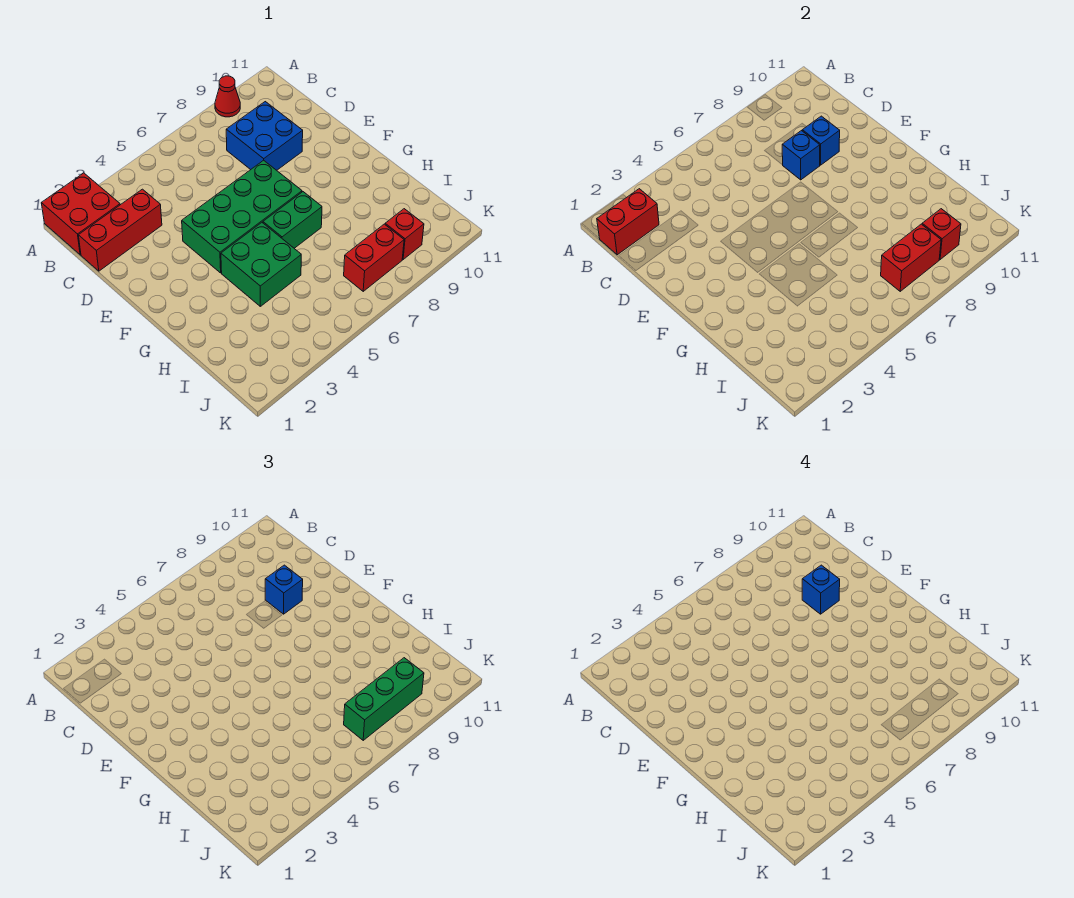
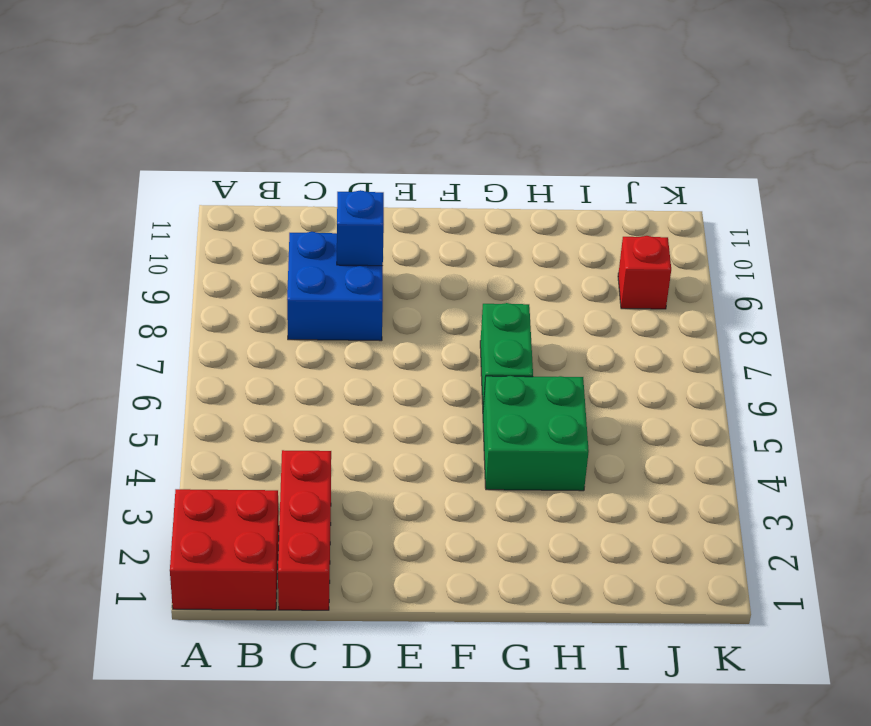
none -> red 1x1 cone [215,76,240,117]
none -> green 2x4 brick [182,160,302,273]
none -> red 1x2 brick [344,224,404,291]

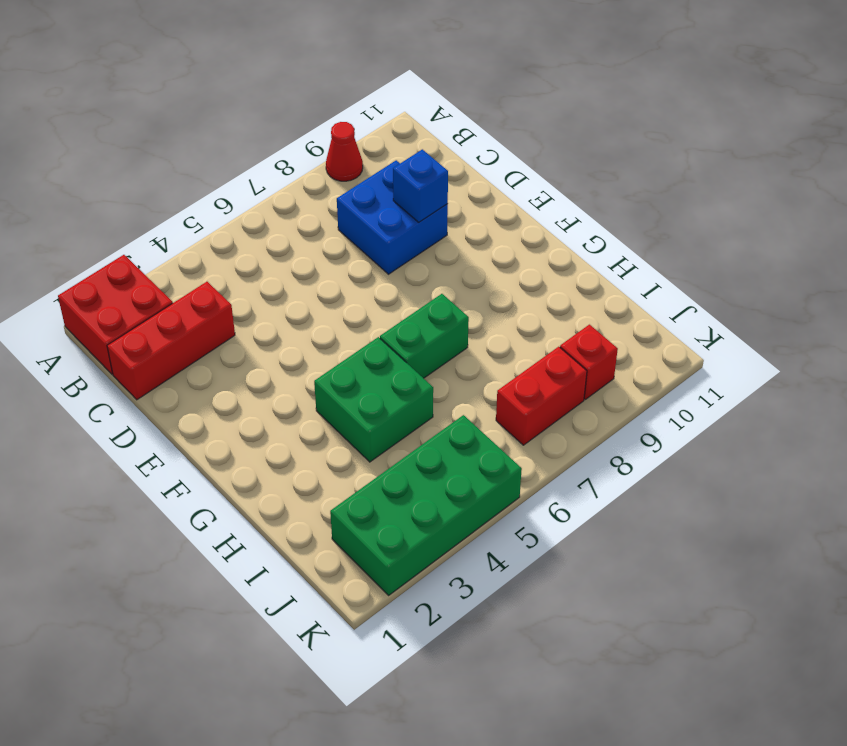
green 2x4 brick [330,415,522,595] -> green 2x4 brick moved to [182,160,302,273]
none -> red 1x2 brick [597,189,659,255]
none -> blue 1x1 brick [782,131,820,180]
none -> red 1x2 brick [881,224,941,291]

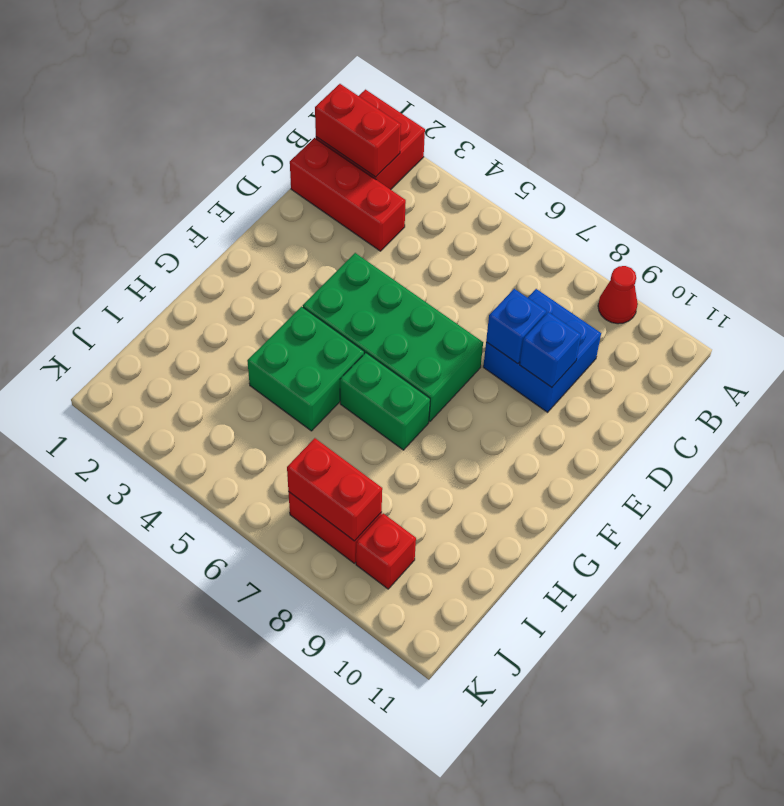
none -> red 1x1 brick [922,209,961,259]
none -> blue 1x1 brick [265,565,303,614]
none -> green 1x3 brick [344,658,424,740]

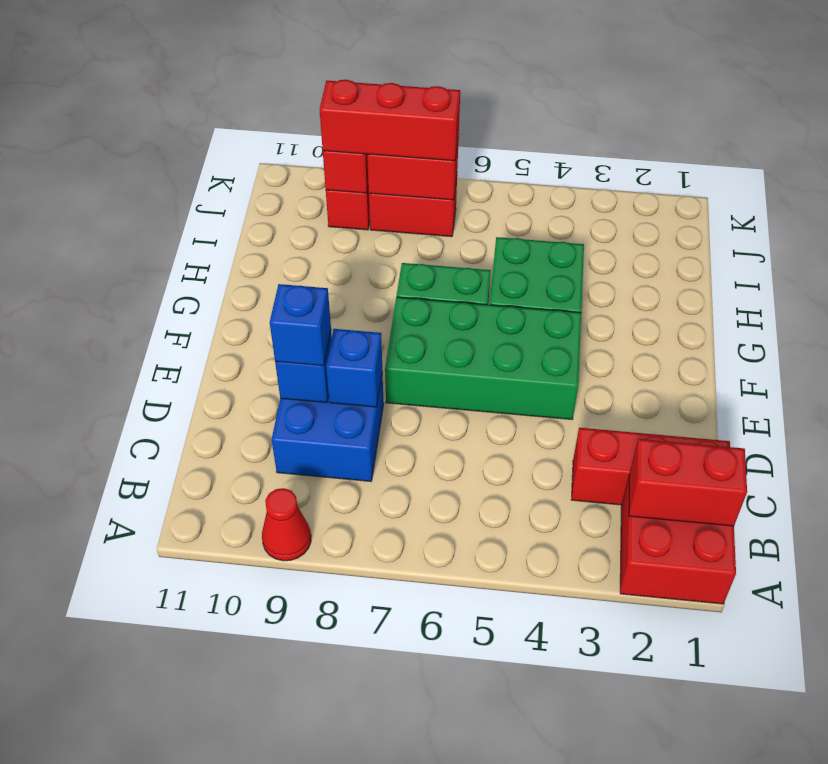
red 1x3 brick [320,80,460,161] -> green 1x3 brick [344,658,424,740]
none -> blue 1x1 brick [802,565,840,614]

